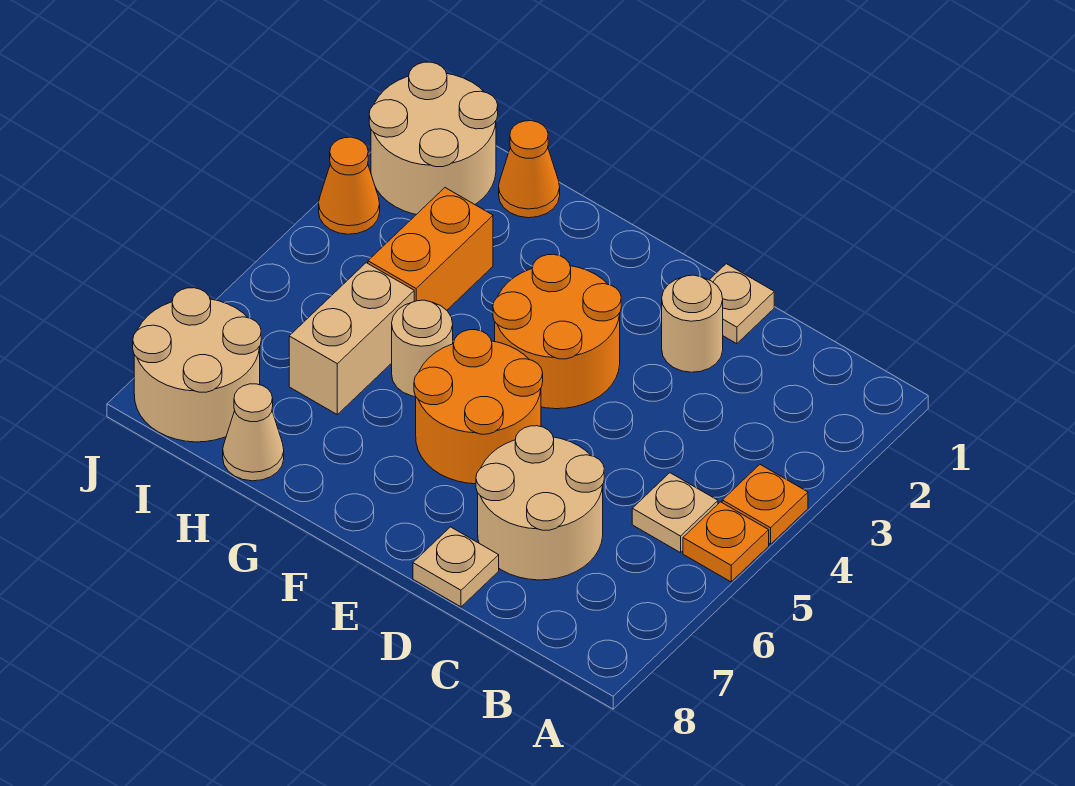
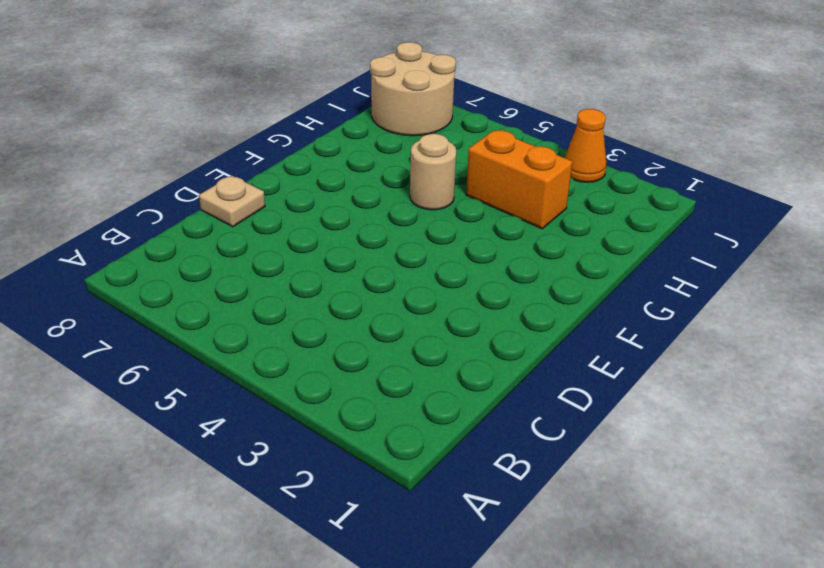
none -> orange 1x1 plate [722,465,808,544]
none -> orange 1x1 plate [683,502,769,582]
none -> tan 1x1 plate [632,473,718,553]

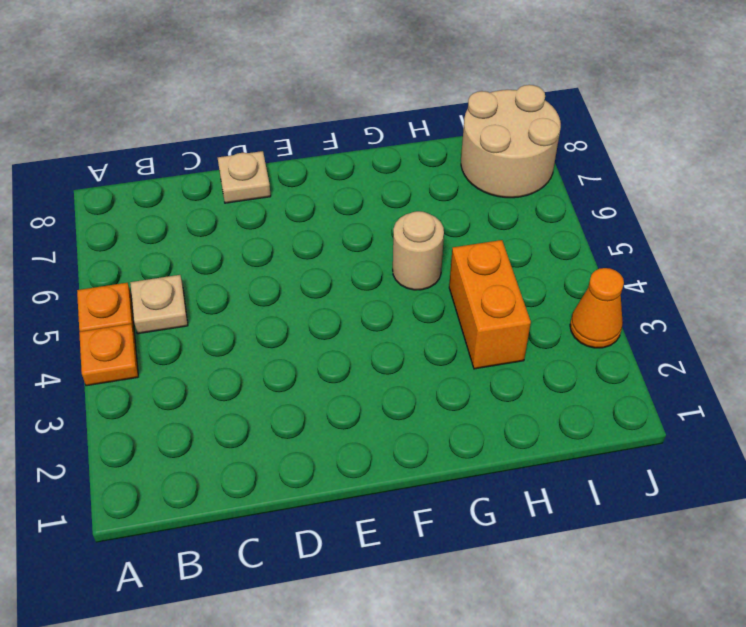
none -> tan 2x2 round brick [476,426,604,580]
none -> tan 1x1 plate [710,264,774,344]
none -> tan 1x1 round brick [662,275,723,372]

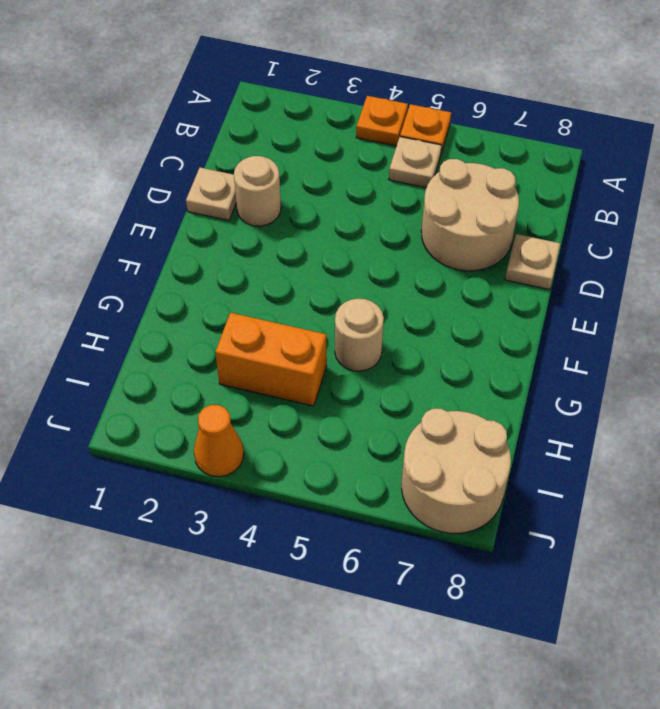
none -> orange 2x2 round brick [493,254,621,409]
none -> orange 2x2 round brick [414,330,543,484]
none -> orange 1x1 cone [499,121,560,218]

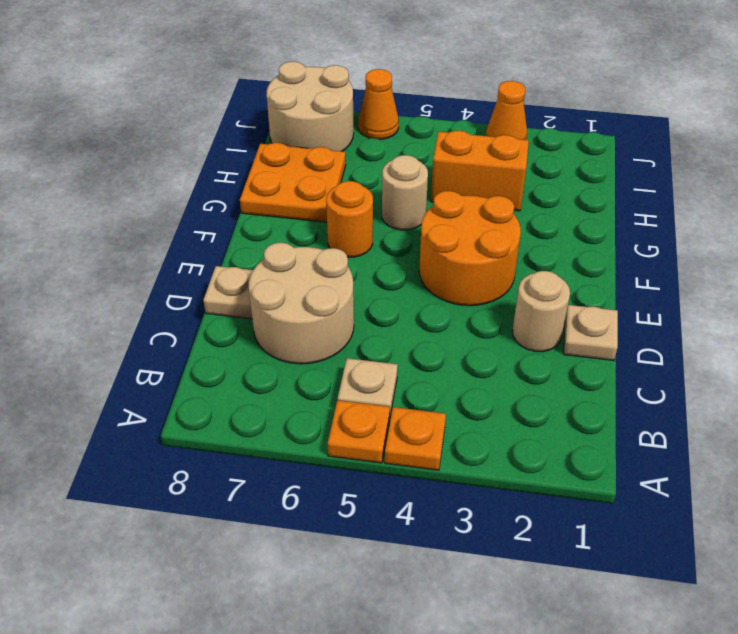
orange 1x1 round brick [326,181,373,257] -> orange 2x2 round brick [414,330,543,484]
orange 2x2 plate [240,143,346,222] -> tan 1x1 cone [223,384,284,481]
orange 1x1 cone [358,69,399,139] -> orange 1x1 cone moved to [499,121,560,218]
none -> tan 1x2 brick [289,263,414,414]
none -> tan 2x2 round brick [369,62,498,215]

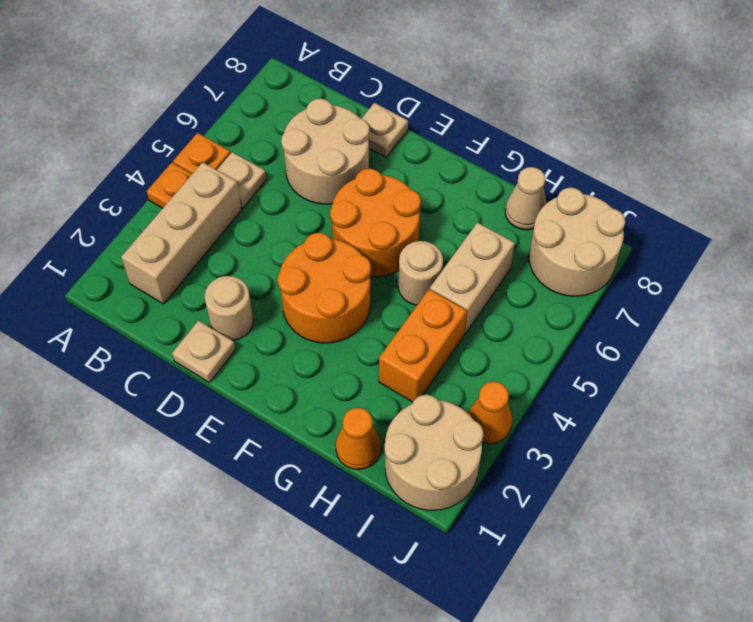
tan 1x3 brick [121,162,241,304] -> none

